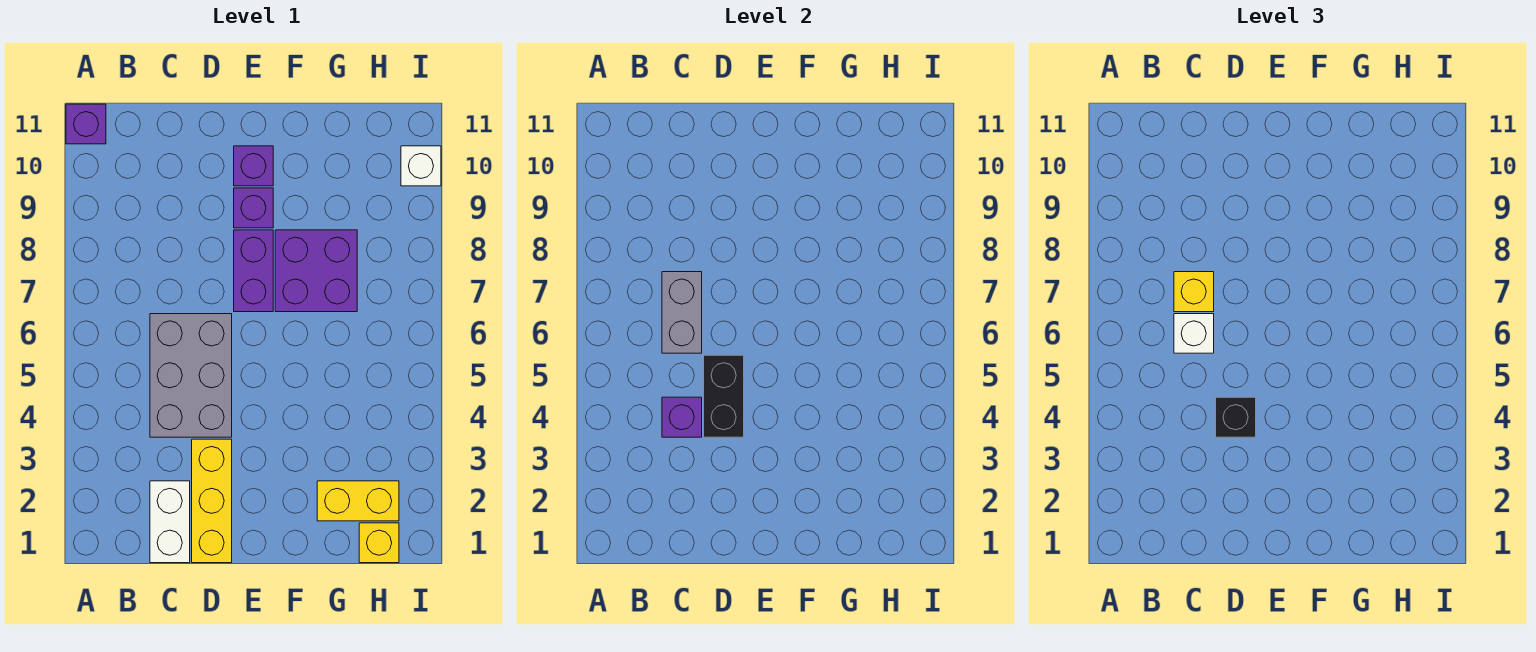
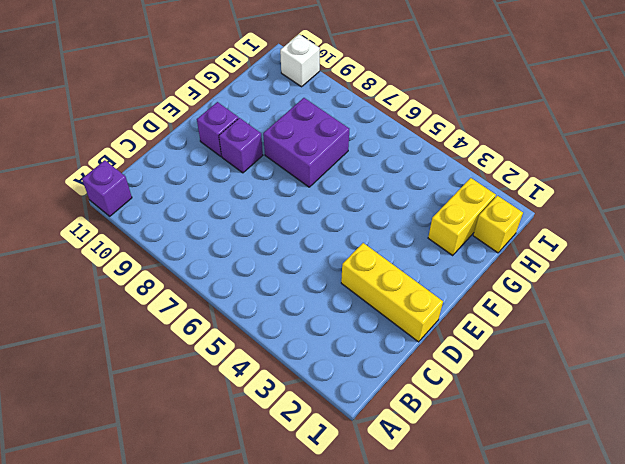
none -> white 1x2 brick [150,481,190,563]
none -> grey 2x3 brick [150,314,232,437]
none -> purple 1x2 brick [234,230,273,312]

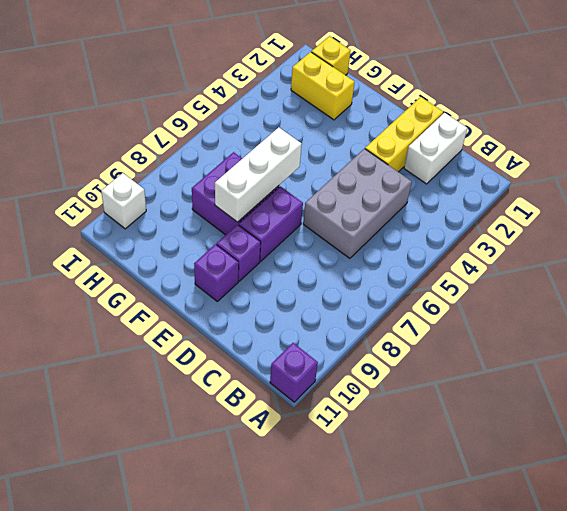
white 1x3 brick [215,127,302,222] -> none
none -> purple 1x1 brick [662,397,702,437]
none -> grey 1x2 brick [662,272,702,353]
none -> black 1x2 brick [704,355,744,437]

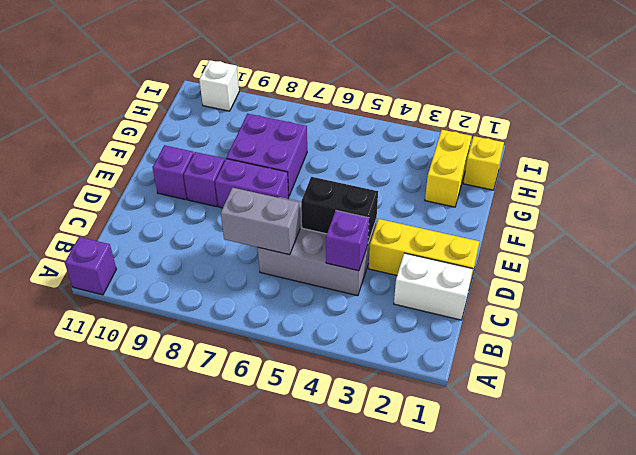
none -> white 1x1 brick [1174,314,1214,353]
none -> yellow 1x1 brick [1174,272,1214,312]
none -> black 1x1 brick [1216,397,1256,437]

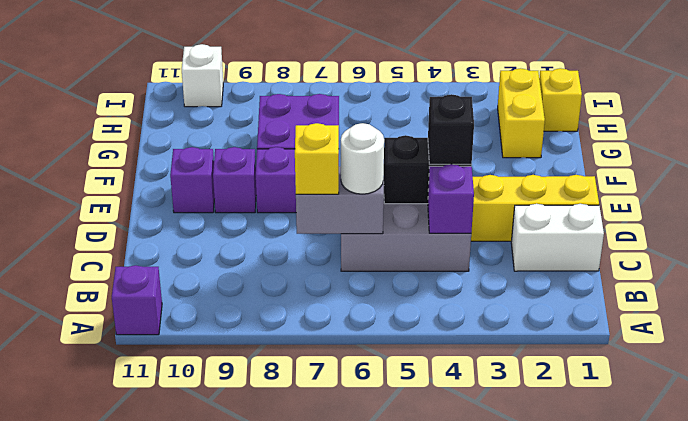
white 1x1 round brick [341,123,384,194] -> white 1x1 brick [1174,314,1214,353]

